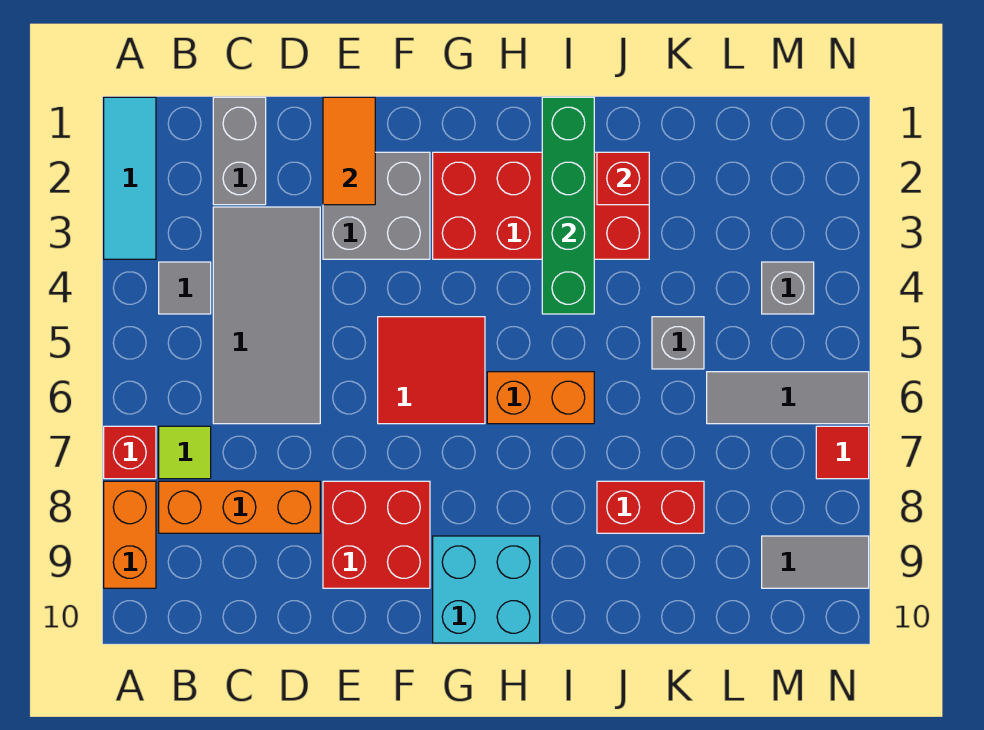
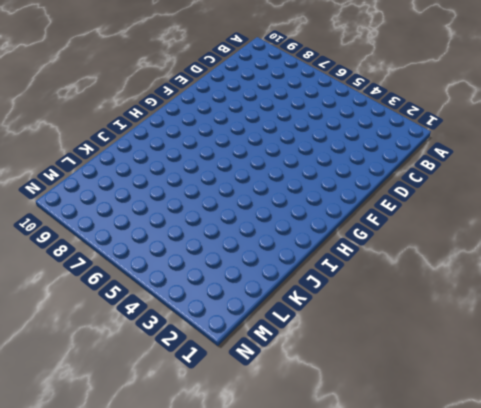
none -> cyan 1x3 tile [104,97,156,259]
none -> red 1x1 brick [104,426,156,479]
none -> orange 1x2 brick [104,481,156,588]

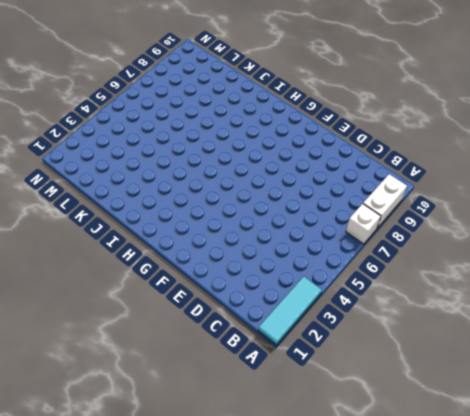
white 1x1 brick [346,204,381,244] -> red 1x1 brick [104,426,156,479]
white 1x2 brick [363,174,407,228] -> orange 1x2 brick [104,481,156,588]
none -> grey 1x1 tile [159,262,211,314]
none -> lime 1x1 tile [159,426,211,479]
none -> orange 1x3 brick [159,481,320,533]

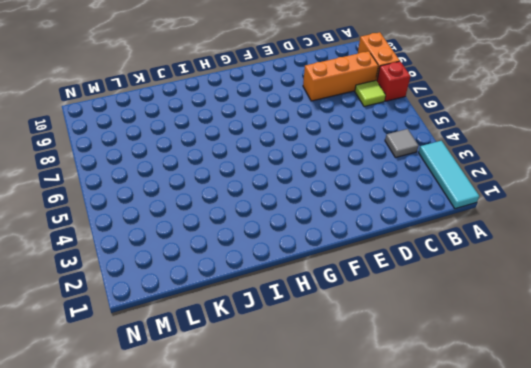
none -> grey 1x2 brick [213,97,266,205]
none -> grey 2x4 tile [213,207,320,424]
none -> grey 2x2 brick [323,152,430,259]

